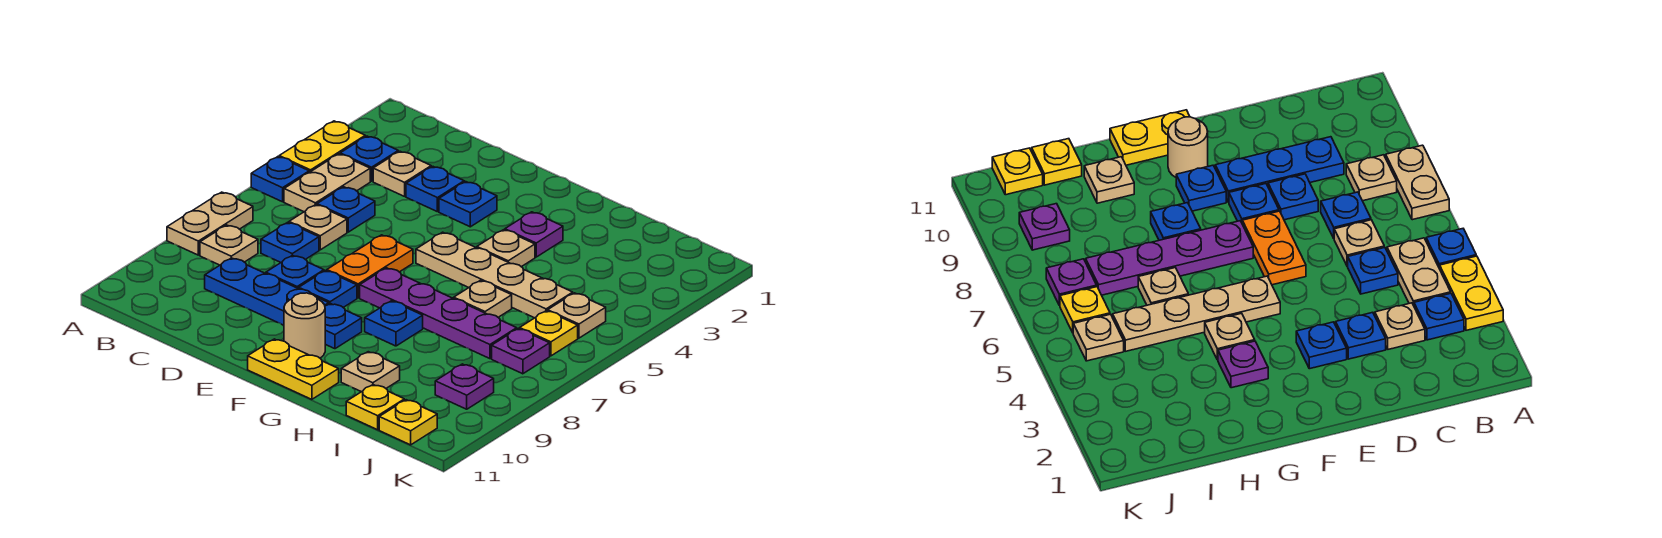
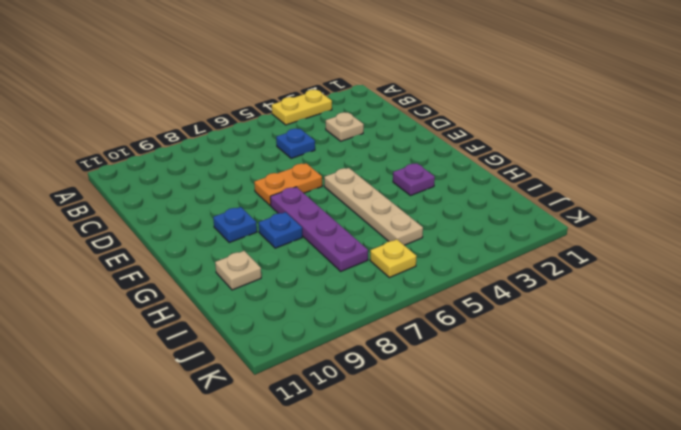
none -> blue 1x1 plate [251,157,309,202]
none -> tan 1x2 plate [167,192,253,255]
none -> blue 1x1 plate [340,136,398,181]
none -> tan 1x2 plate [284,154,370,212]

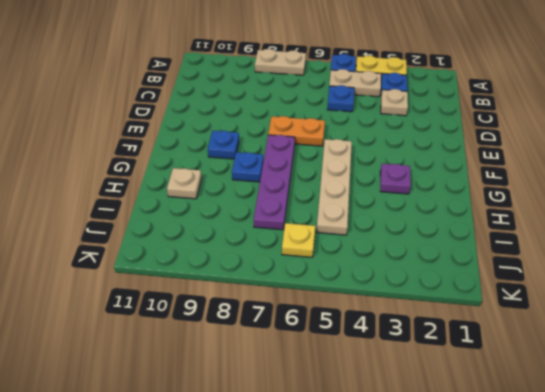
none -> tan 1x1 plate [200,225,258,265]
none -> tan 1x1 plate [289,205,347,250]
none -> blue 1x1 plate [261,222,319,262]
none -> blue 1x3 plate [205,258,329,325]

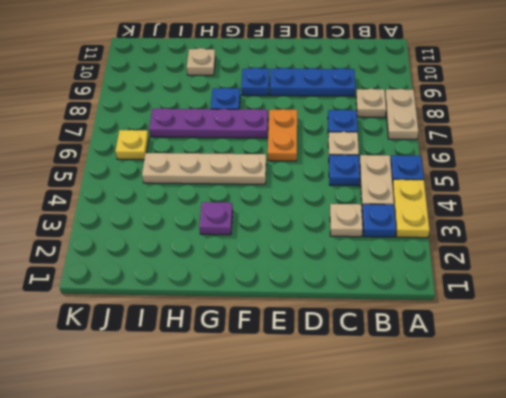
none -> blue 1x1 plate [406,167,464,212]
none -> blue 1x1 plate [266,255,324,289]
none -> blue 1x1 plate [439,182,497,227]
none -> blue 1x1 plate [299,271,357,307]

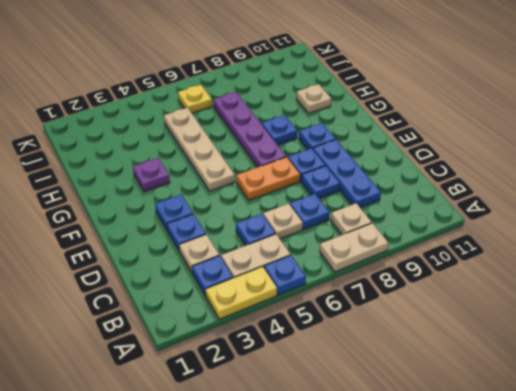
none -> tan 1x1 round brick [284,293,325,358]
none -> yellow 1x2 plate [248,339,339,399]
none -> tan 1x1 plate [477,230,535,267]
none -> tan 1x1 plate [454,280,512,317]

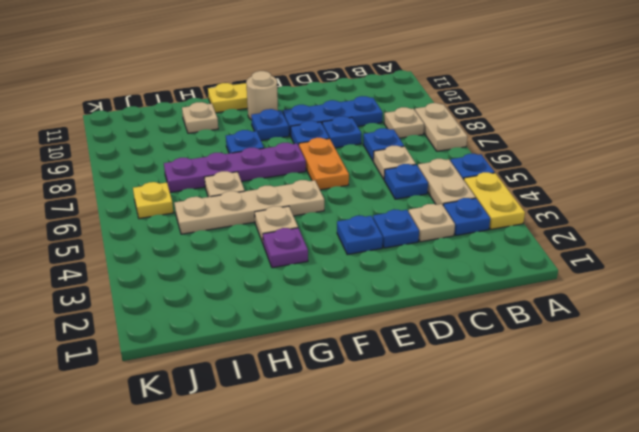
none -> yellow 1x1 plate [346,385,404,430]
none -> tan 1x1 plate [548,293,606,338]
none -> purple 1x1 plate [492,329,550,374]
none -> purple 1x1 plate [435,364,494,409]

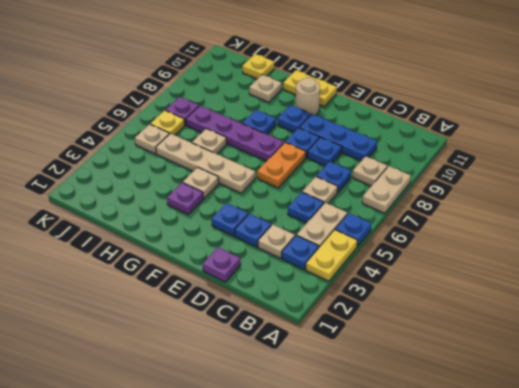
purple 1x1 plate [203,247,241,282] -> purple 1x1 plate moved to [435,364,494,409]
none -> yellow 1x1 plate [379,400,437,445]

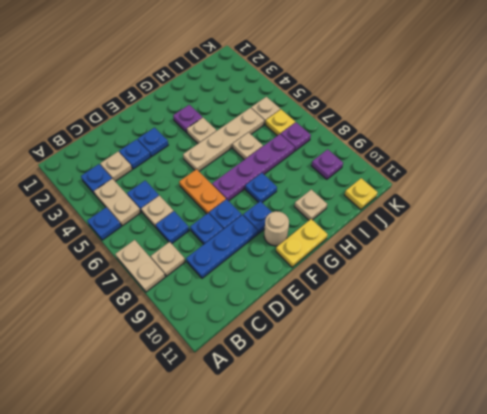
none -> yellow 1x2 plate [279,121,365,172]
none -> yellow 1x1 plate [346,385,404,430]

